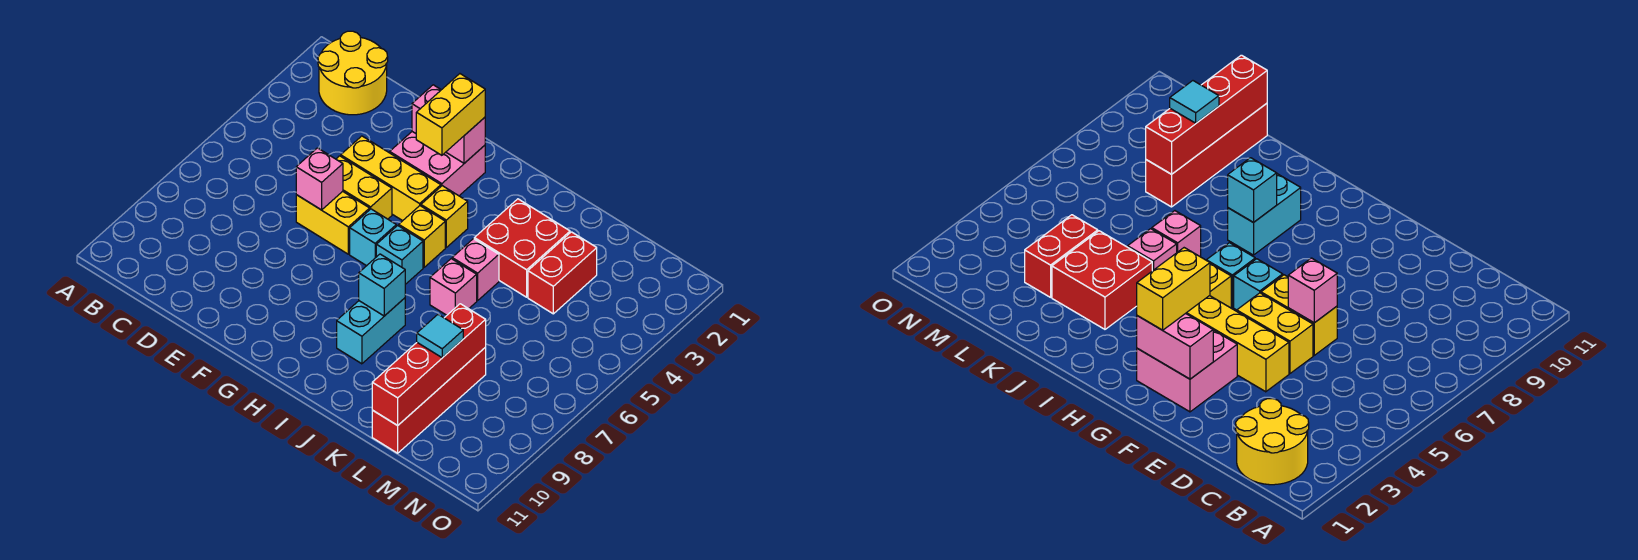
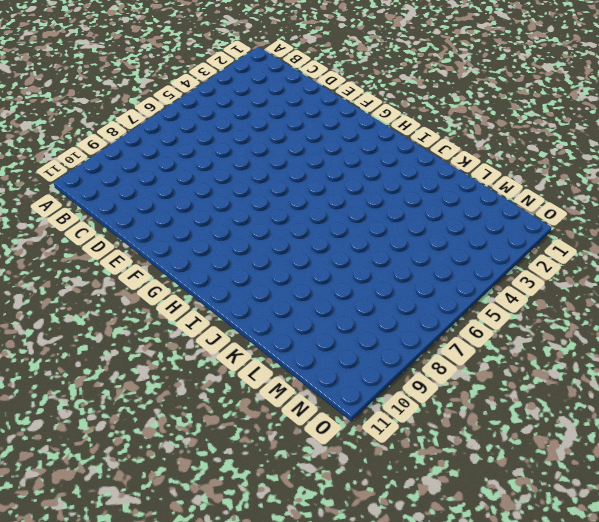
none -> yellow 2x2 round brick [318,31,388,115]
none -> yellow 1x3 brick [341,136,441,221]
none -> yellow 1x2 brick [336,156,392,219]

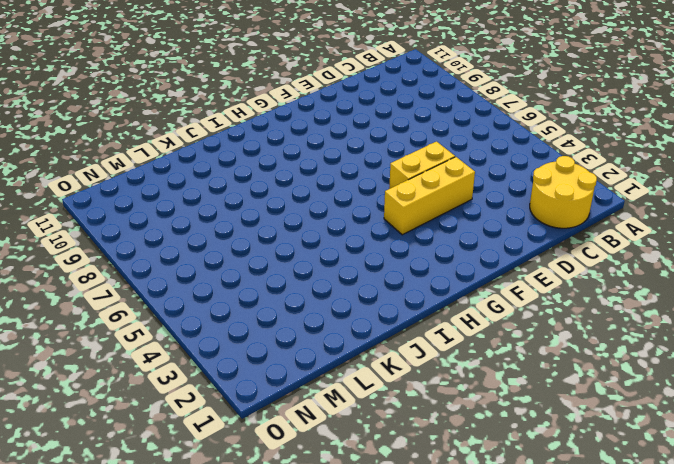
none -> yellow 1x2 brick [296,191,370,254]
none -> pink 2x2 brick [390,132,485,196]
none -> cyan 1x1 brick [350,209,396,266]

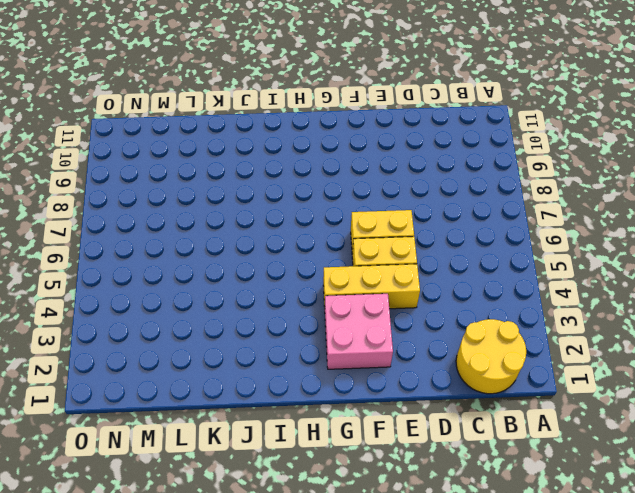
none -> cyan 1x1 brick [350,209,396,266]
none -> yellow 1x1 brick [421,186,468,247]
none -> yellow 1x1 brick [399,206,445,267]

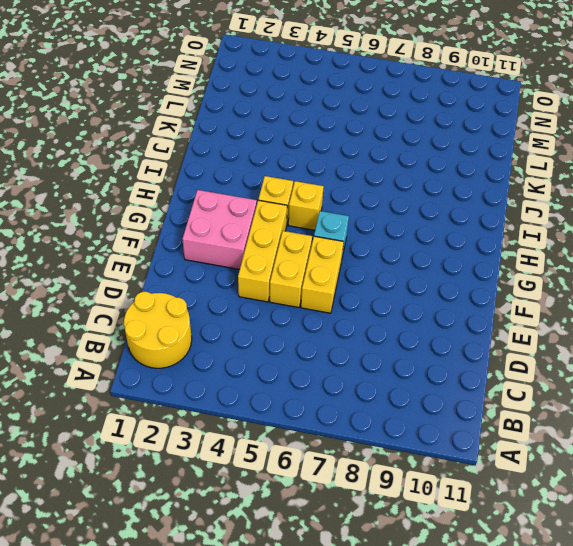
none -> cyan 1x1 brick [376,225,423,284]
none -> cyan 1x2 brick [337,298,405,364]
none -> red 2x2 brick [474,199,570,297]

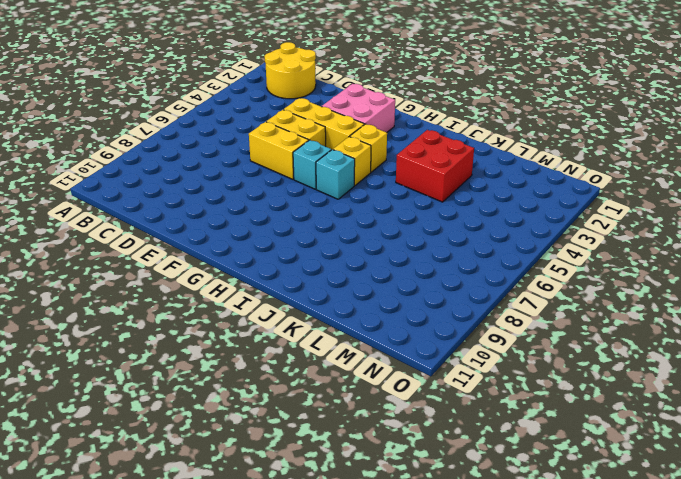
none -> cyan 1x2 brick [337,298,405,364]
none -> pink 1x1 brick [452,239,499,301]
none -> pink 1x1 brick [430,259,477,315]

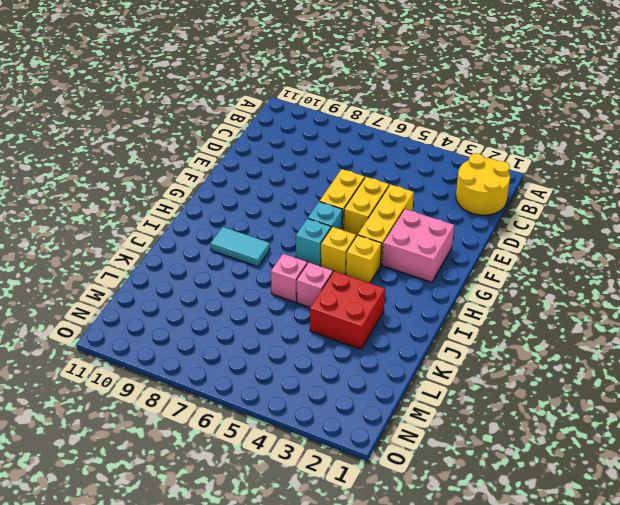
cyan 1x2 tile [210,227,270,267] -> cyan 1x2 brick [337,298,405,364]
none -> red 1x2 brick [528,232,597,314]
none -> red 1x4 brick [372,347,486,453]
none -> pink 1x1 brick [296,148,343,210]

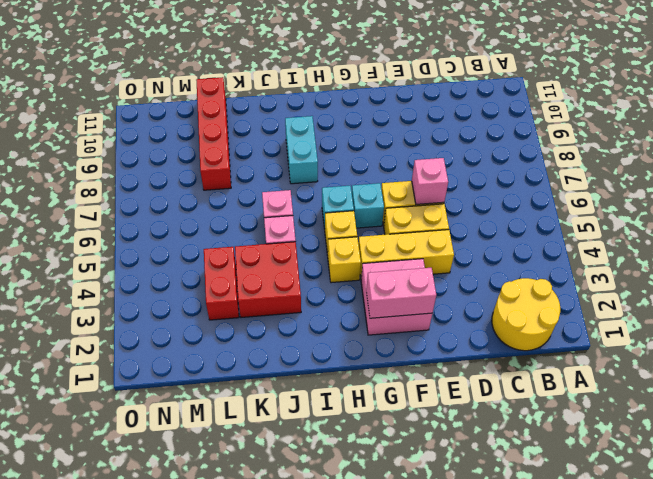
none -> cyan 1x1 brick [359,254,405,316]
none -> red 1x4 brick [372,304,486,425]
none -> yellow 1x2 brick [416,74,485,155]

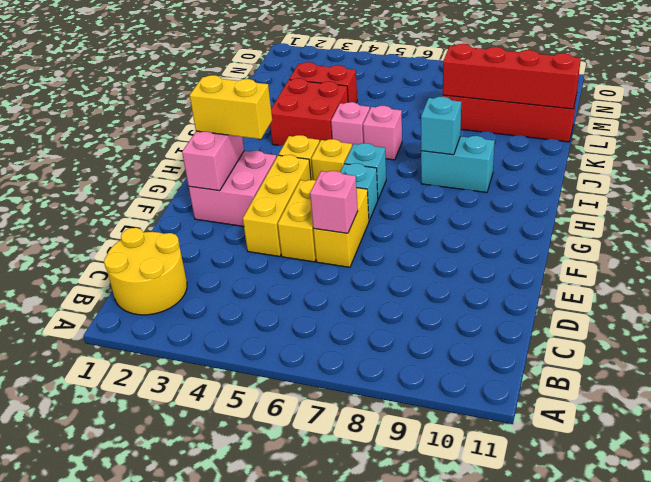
none -> cyan 1x1 tile [417,315,463,358]

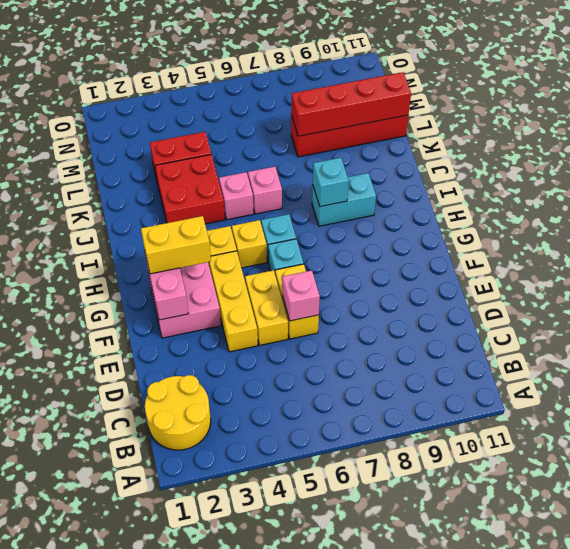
none -> cyan 1x1 tile [417,315,463,358]

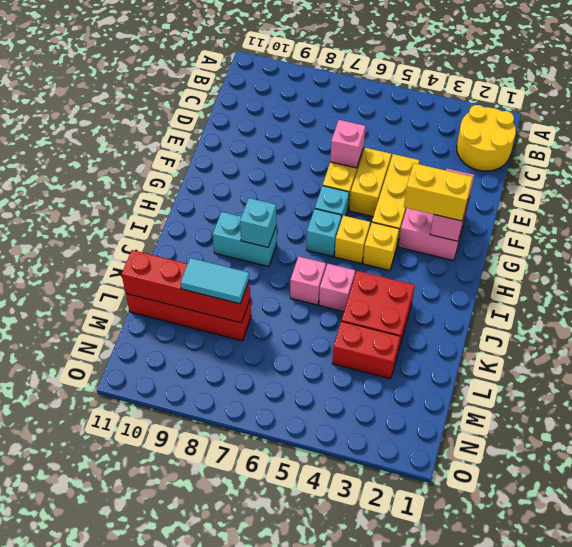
cyan 1x2 tile [180,258,249,304] -> cyan 1x1 tile [417,315,463,358]

